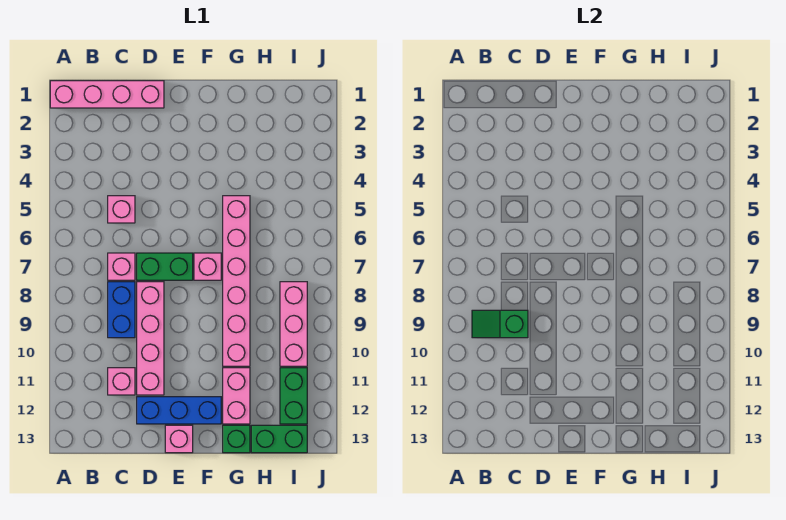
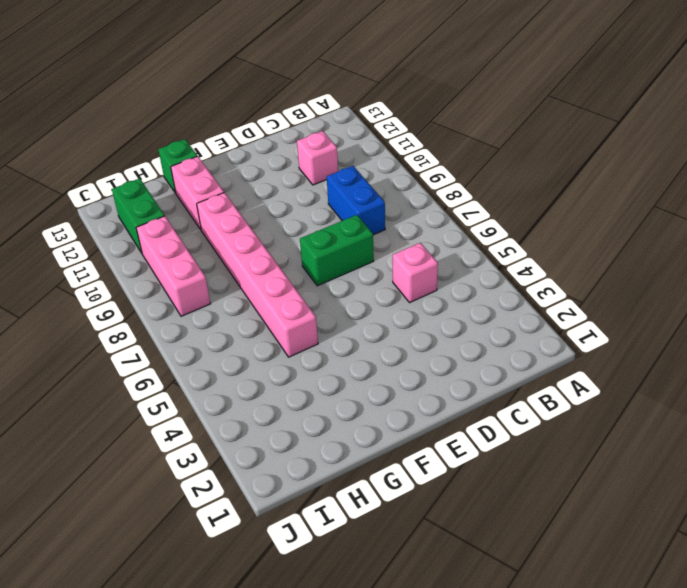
none -> pink 1x4 brick [50,81,164,108]
none -> pink 1x1 brick [108,253,135,280]
none -> pink 1x4 brick [137,282,164,395]

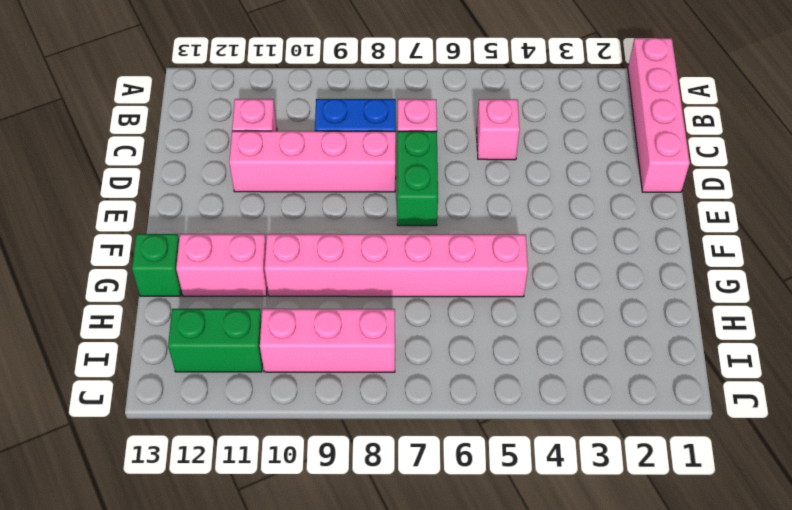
none -> blue 1x3 brick [137,397,221,424]
none -> pink 1x1 brick [165,425,193,453]
none -> pink 1x1 brick [194,253,221,280]

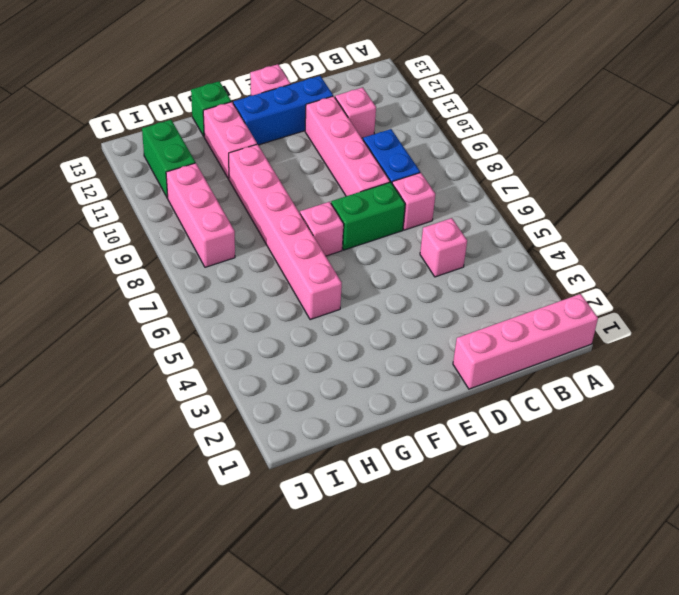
none -> green 1x2 brick [251,425,307,453]
none -> green 1x2 slope [472,310,528,338]

